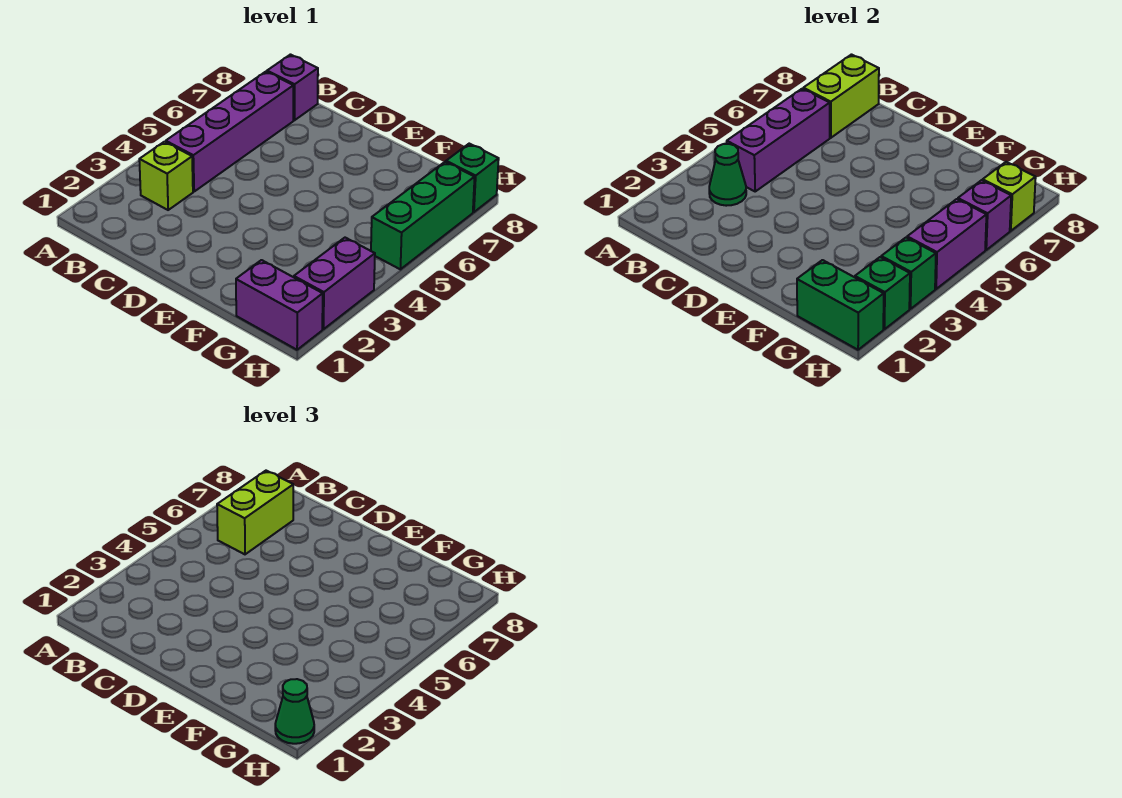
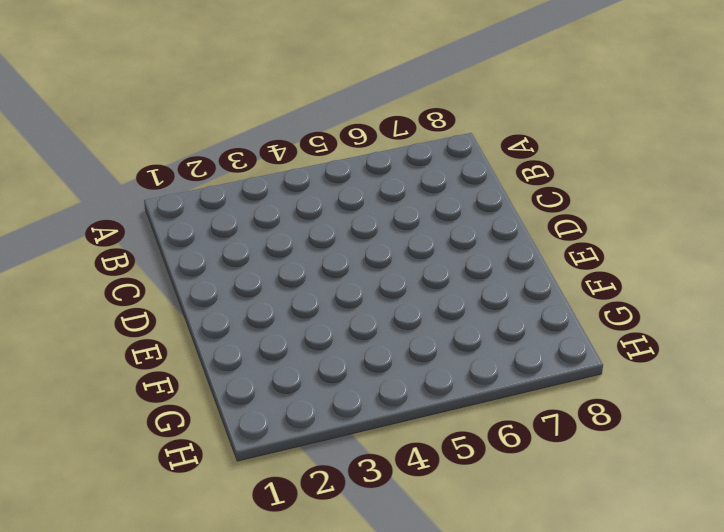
none -> lime 1x1 brick [139,142,193,210]
none -> purple 1x4 brick [166,72,293,191]
none -> purple 1x1 brick [267,55,318,120]

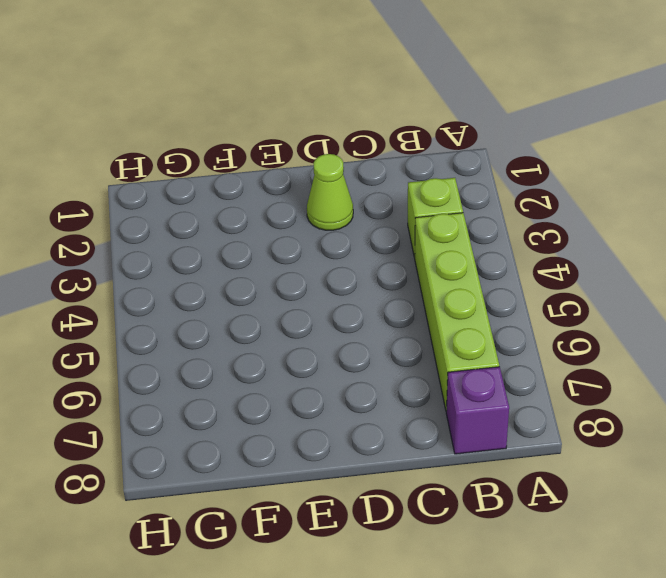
lime 1x4 brick [415,213,499,411] -> purple 1x4 brick [166,72,293,191]
lime 1x1 cone [307,154,353,230] -> none
none -> purple 1x2 brick [236,260,323,350]
none -> purple 1x2 brick [294,238,375,329]
none -> green 1x3 brick [371,162,475,269]

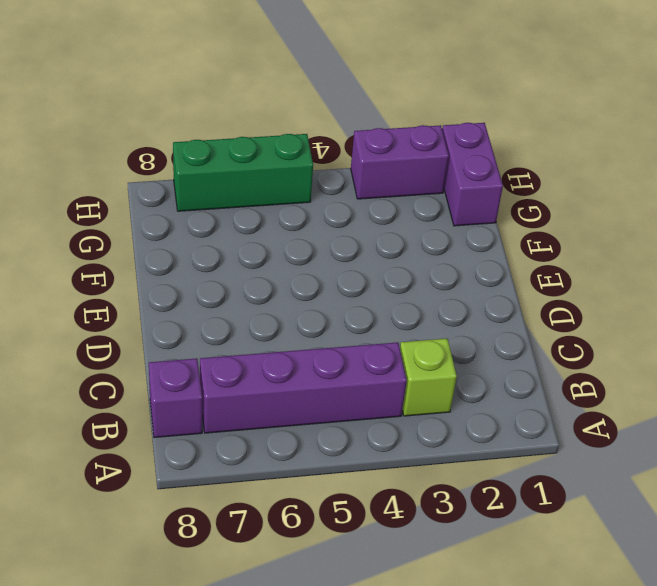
none -> green 1x1 brick [446,144,499,212]
none -> green 1x1 cone [709,144,746,206]
none -> purple 1x3 brick [727,89,830,191]

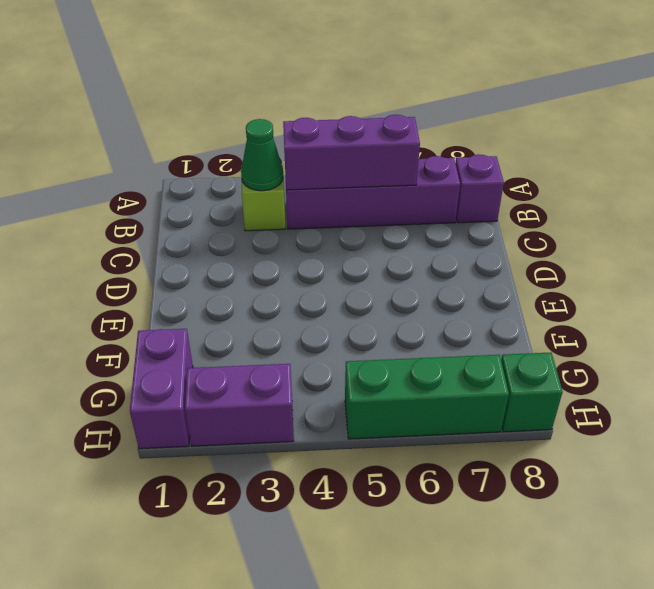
none -> lime 1x2 brick [803,55,879,138]
none -> green 1x2 brick [797,260,884,350]
none -> green 1x1 brick [855,257,910,329]

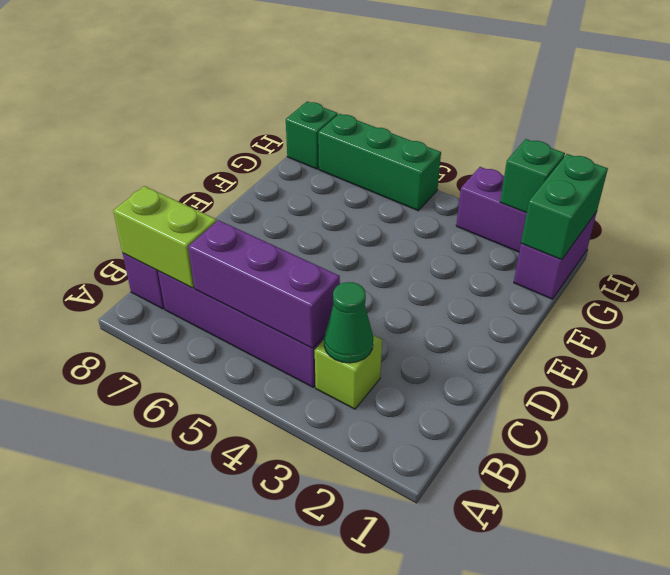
none -> green 1x1 brick [881,238,936,309]
none -> purple 1x2 brick [907,199,986,289]
none -> purple 1x1 brick [958,180,1011,250]

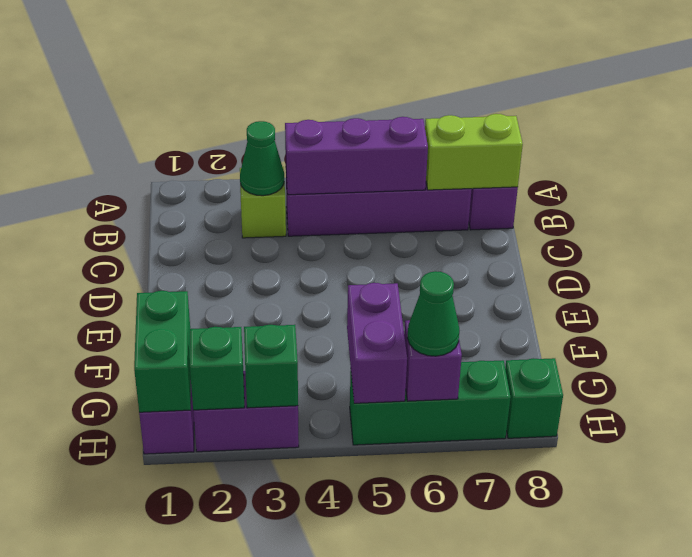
purple 1x2 brick [347,283,407,403] -> purple 1x2 brick turned to [907,199,986,289]
green 1x1 cone [407,271,459,356] -> green 1x1 cone moved to [275,679,314,744]
none -> lime 1x1 brick [983,162,1036,231]
none -> lime 1x2 brick [217,471,293,554]

